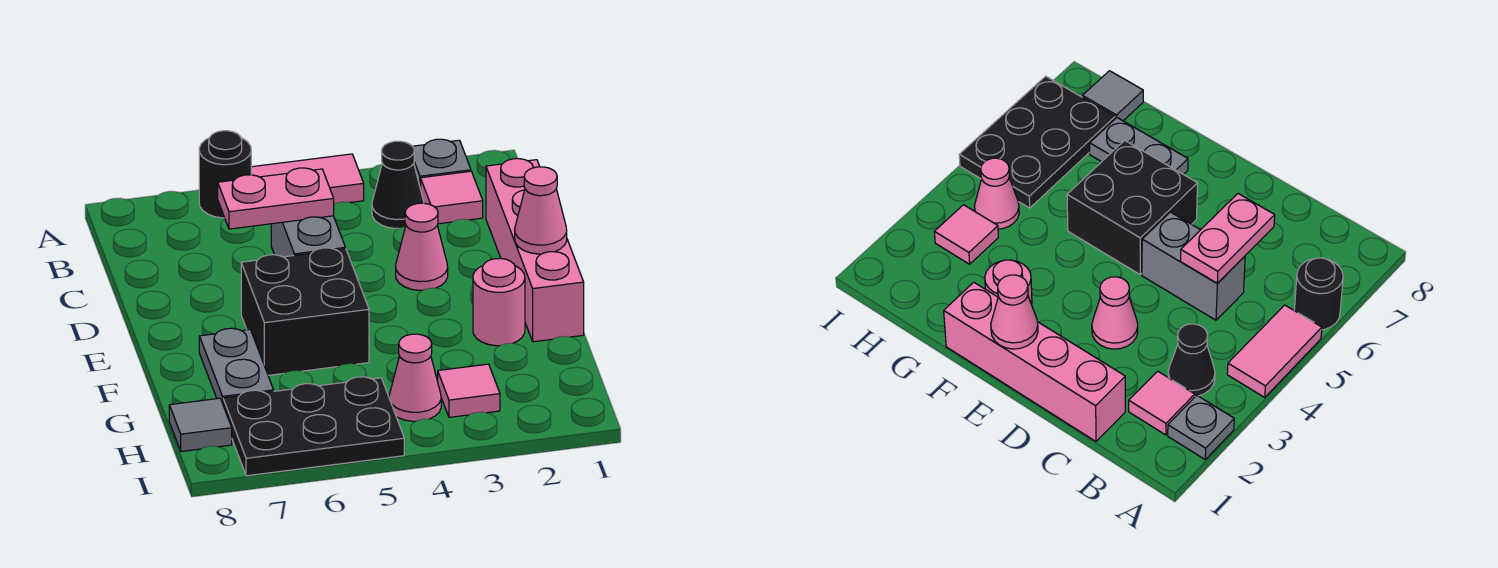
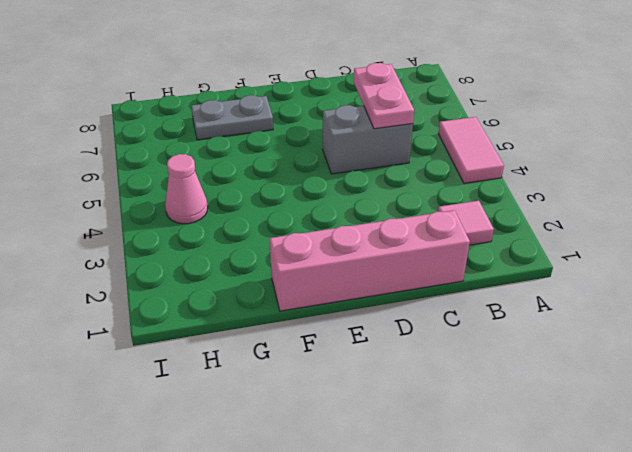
none -> grey 1x1 plate [413,139,471,189]
none -> black 1x1 round brick [199,131,251,218]
none -> black 1x1 cone [372,141,424,228]

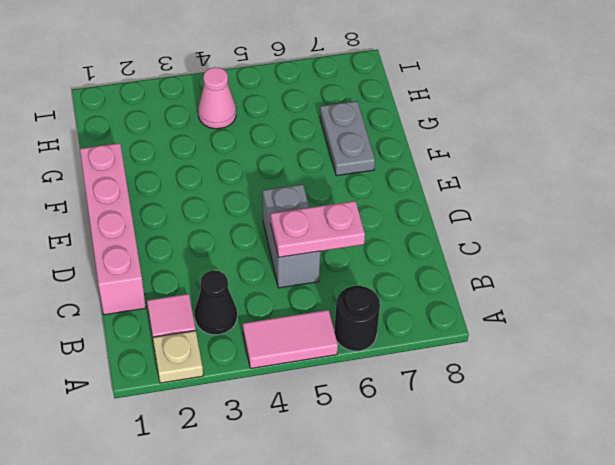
tan 1x1 plate [153,331,203,383] -> grey 1x1 plate [413,139,471,189]
none -> pink 1x1 cone [396,203,448,291]
none -> black 2x2 brick [241,248,369,375]
none -> pink 1x1 round brick [473,258,525,346]

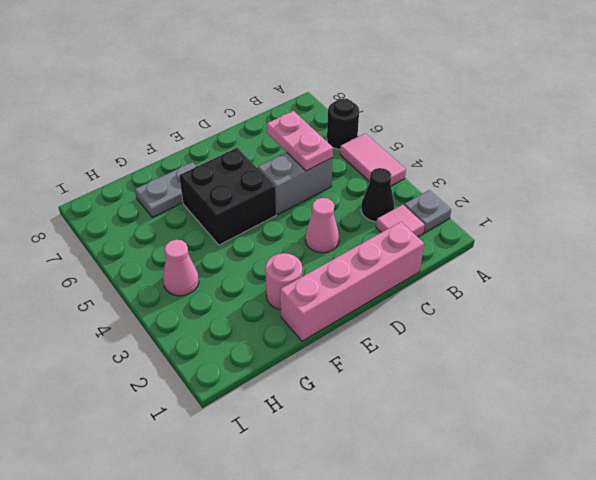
none -> pink 1x1 tile [438,364,500,417]
none -> black 2x3 plate [223,377,404,476]
none -> grey 1x1 tile [169,398,232,452]

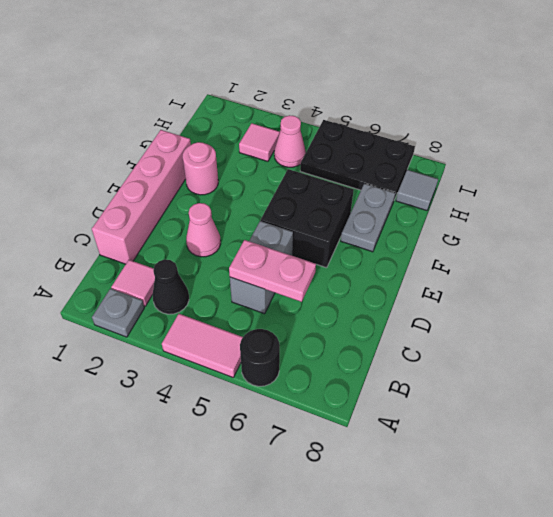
none -> pink 1x1 cone [515,167,567,254]

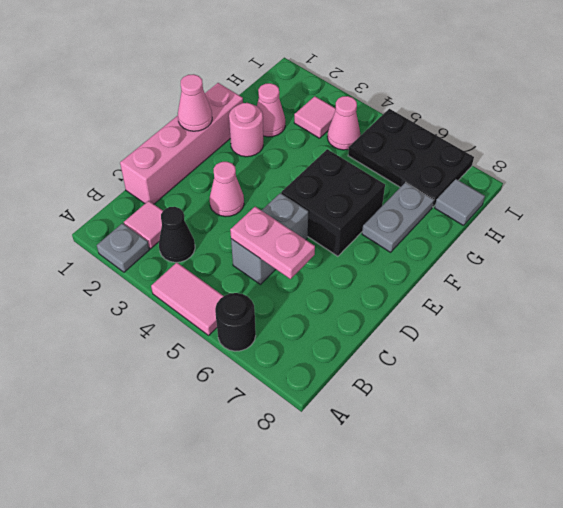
pink 1x1 cone [257,83,285,137] -> none

